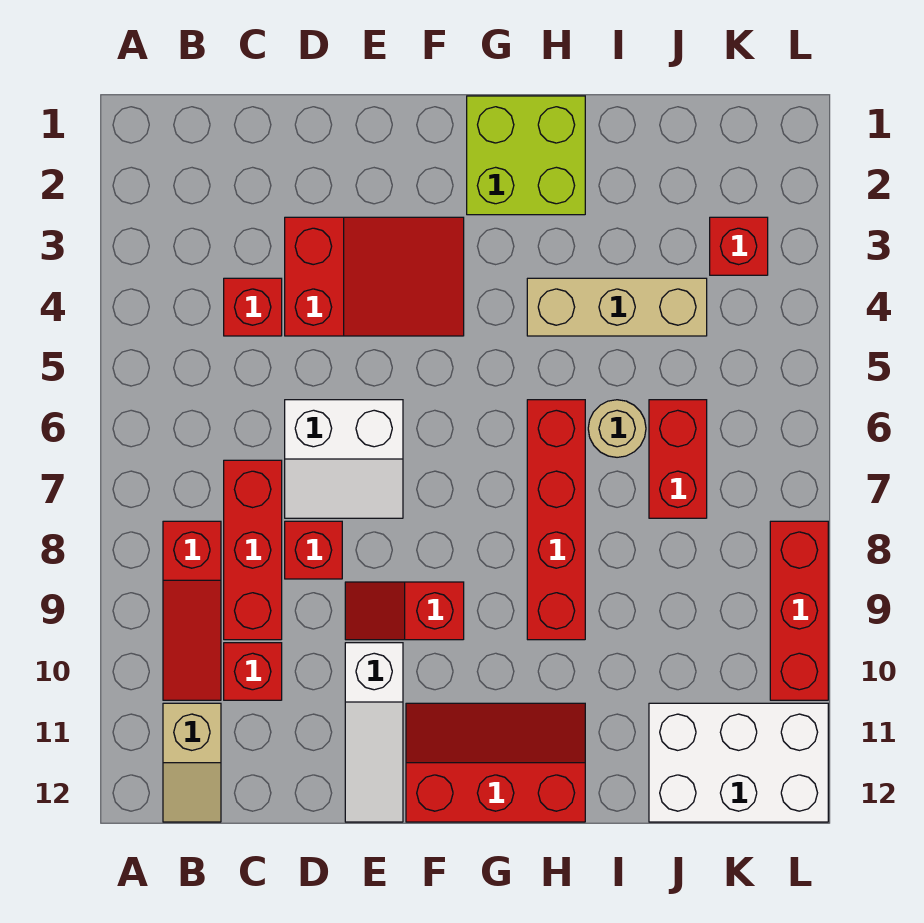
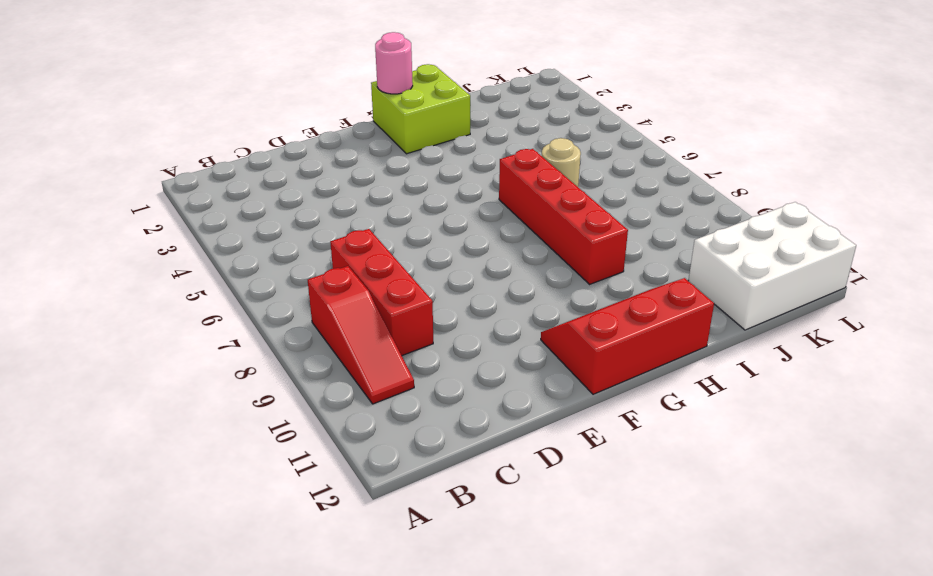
pink 1x1 round brick [375,32,413,94] -> none
none -> tan 1x2 slope [163,703,221,822]
none -> red 1x1 brick [224,278,282,336]
none -> red 1x1 brick [224,643,282,700]

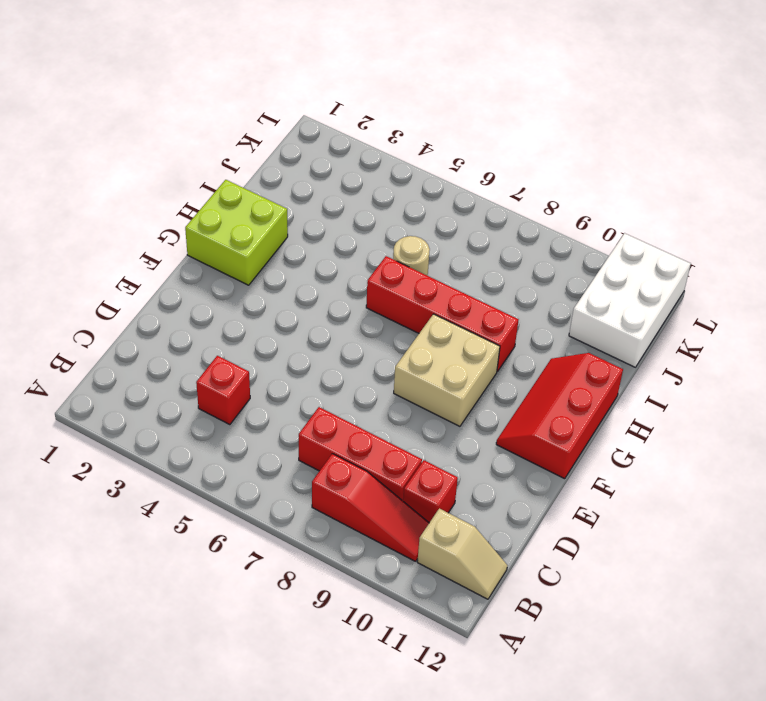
tan 2x2 brick [394,314,500,426] -> red 1x2 slope [345,582,464,640]
none -> red 2x3 slope [285,217,464,336]
none -> white 2x2 slope [285,400,403,518]
none -> red 1x1 brick [285,521,342,579]

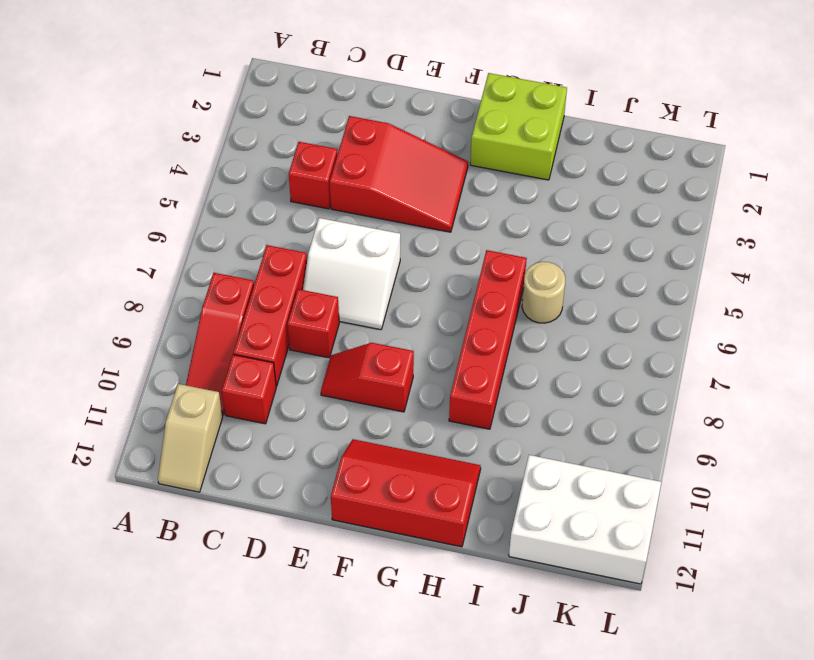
none -> white 1x3 slope [345,643,403,822]
none -> tan 1x3 brick [527,278,707,336]
none -> red 1x2 brick [649,400,707,518]

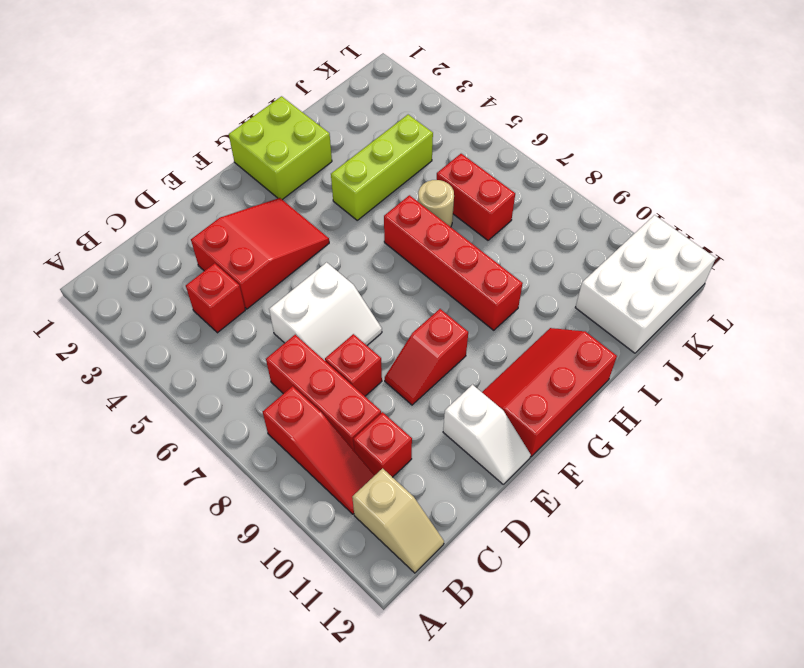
white 1x2 slope [443,385,531,484] -> white 1x3 slope [345,643,403,822]
lime 1x3 brick [331,115,433,220] -> tan 1x3 brick [527,278,707,336]
none -> red 1x1 brick [710,217,768,275]
none -> red 1x3 brick [770,521,828,700]

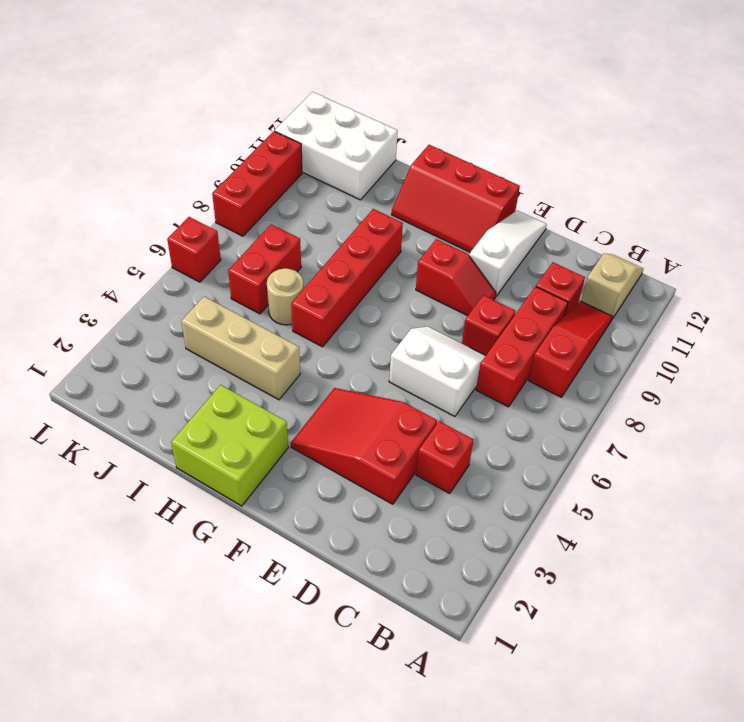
red 1x1 brick [167,217,221,282] -> red 1x1 brick moved to [710,217,768,275]

